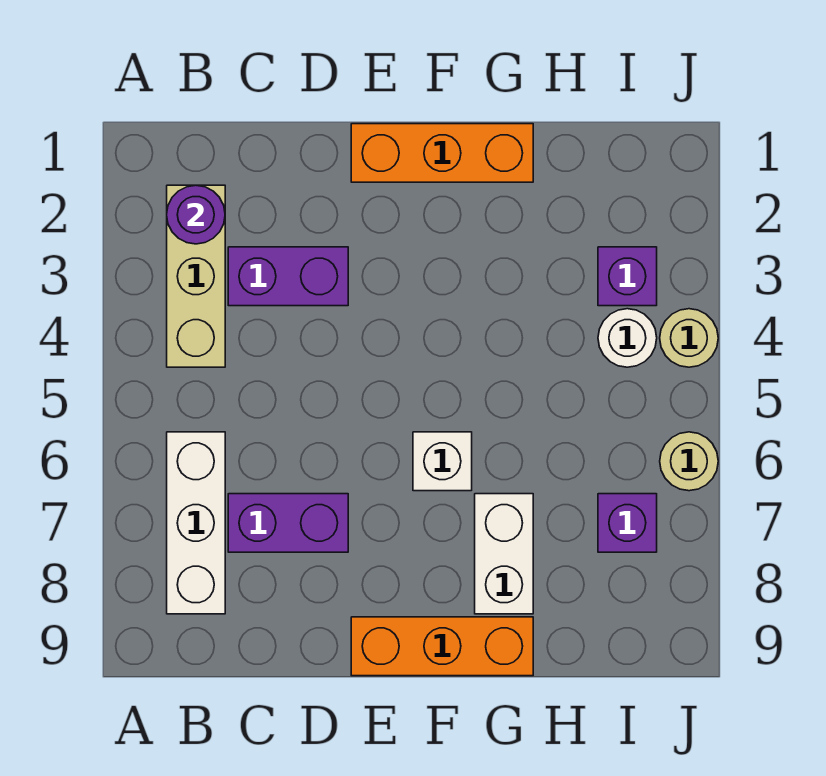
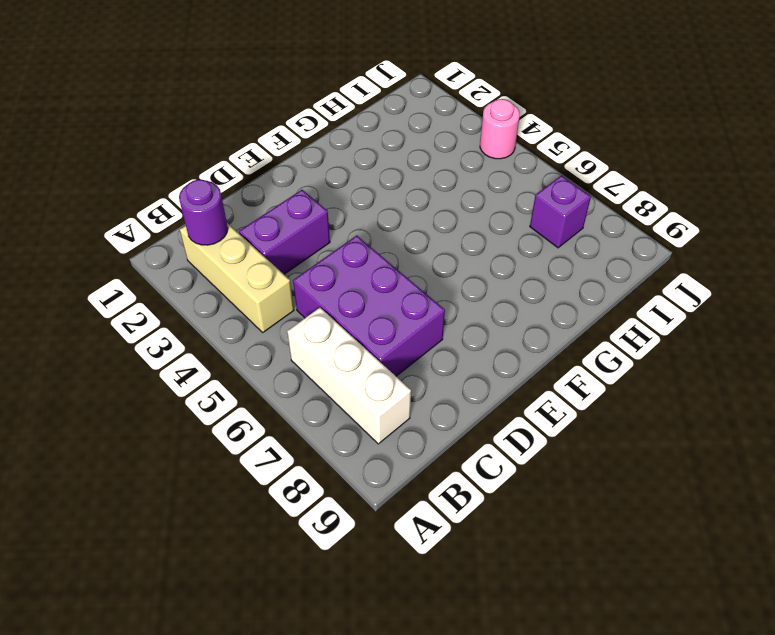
purple 2x3 brick [293,236,445,376] -> purple 1x2 brick [228,494,348,552]
pink 1x1 round brick [480,99,520,159] -> tan 1x1 round brick [660,309,718,367]
none -> orange 1x3 brick [351,124,533,182]
none -> orange 1x3 brick [351,617,533,676]
none -> white 1x1 brick [413,432,472,491]

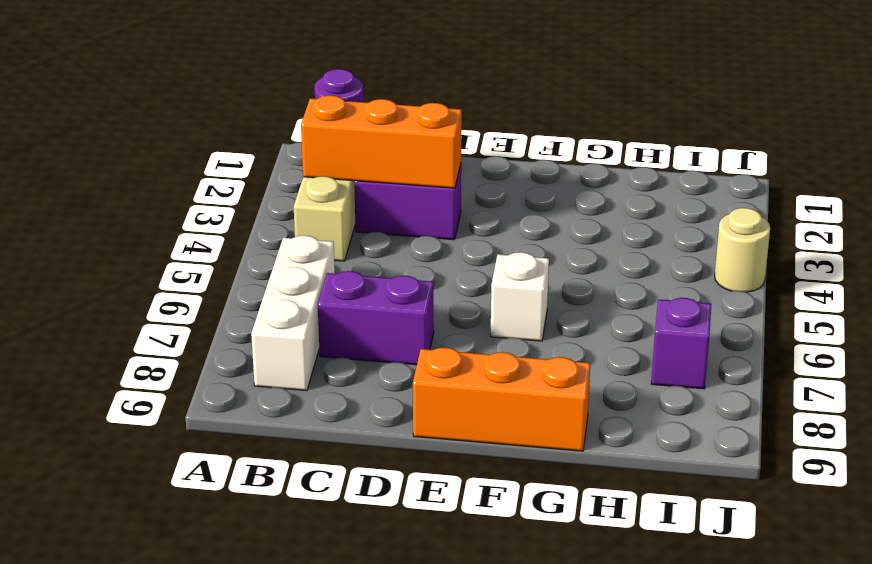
orange 1x3 brick [301,95,462,188] -> orange 1x3 brick moved to [351,124,533,182]
none -> white 1x2 brick [475,494,533,614]
none -> purple 1x1 brick [598,247,657,306]
none -> white 1x1 round brick [598,309,657,367]

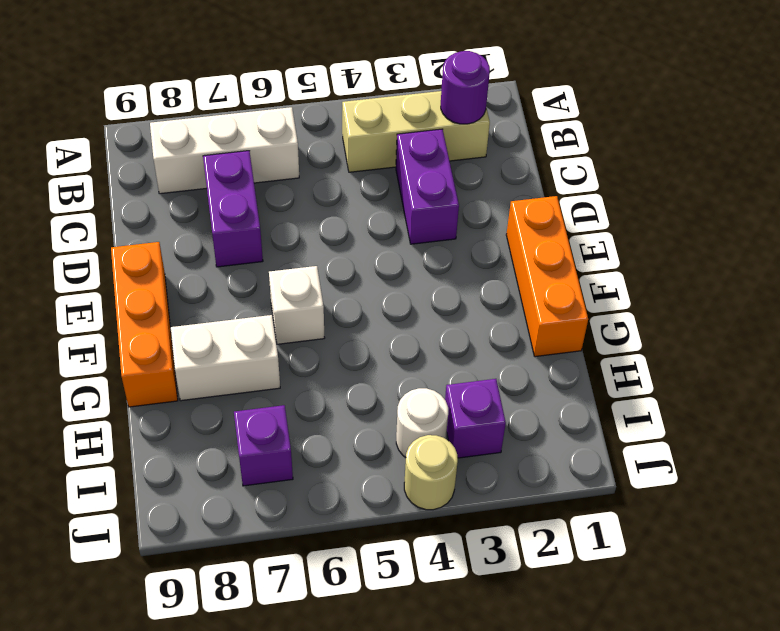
none -> tan 1x1 round brick [660,432,718,491]

